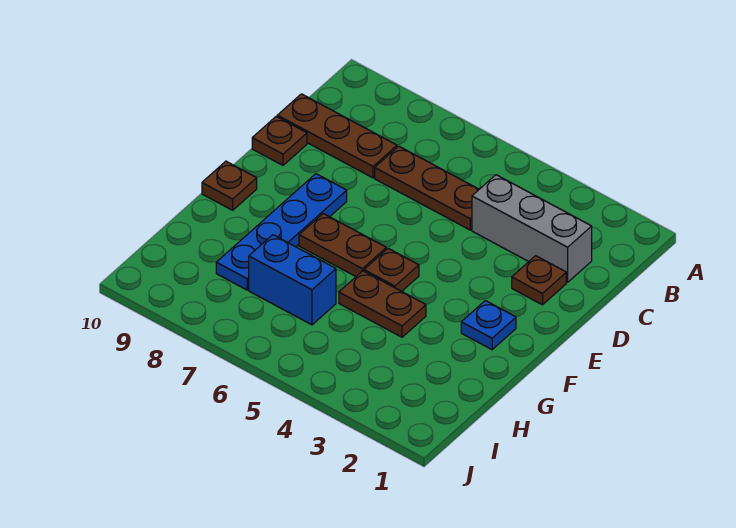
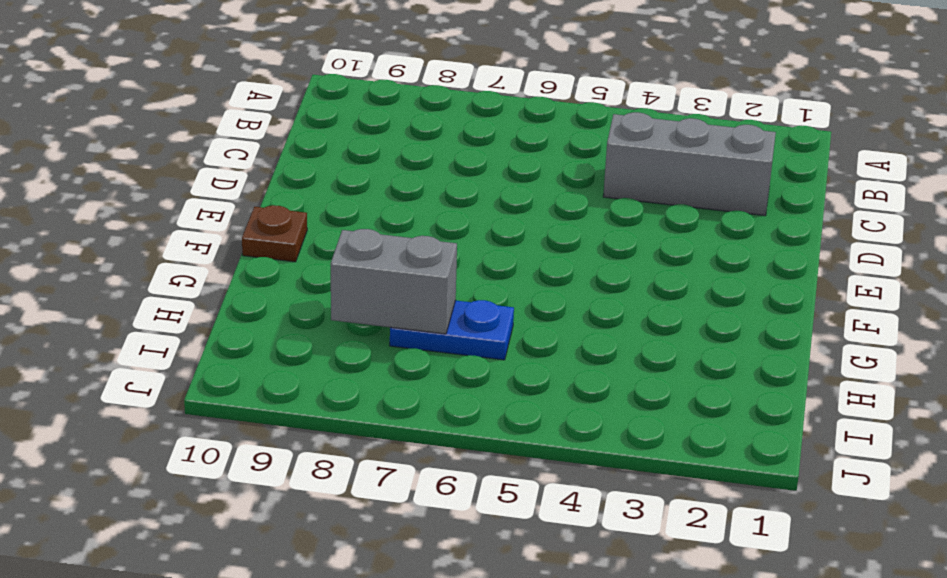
blue 1x2 plate [390,300,514,360] -> blue 1x2 brick [249,235,336,325]
grey 1x2 brick [331,229,457,334] -> none
none -> brown 1x3 plate [375,146,479,230]
none -> brown 1x3 plate [277,94,397,178]
none -> brown 1x1 plate [512,256,566,305]

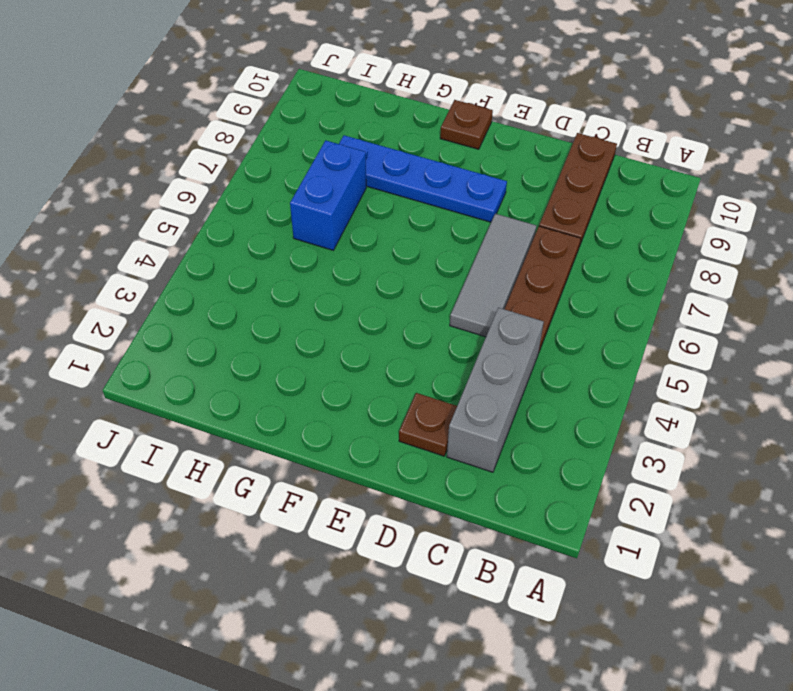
grey 1x3 tile [450,214,536,337] -> none
none -> brown 1x1 plate [252,116,307,165]
none -> blue 1x1 plate [461,301,516,350]
none -> brown 1x1 plate [364,248,419,291]

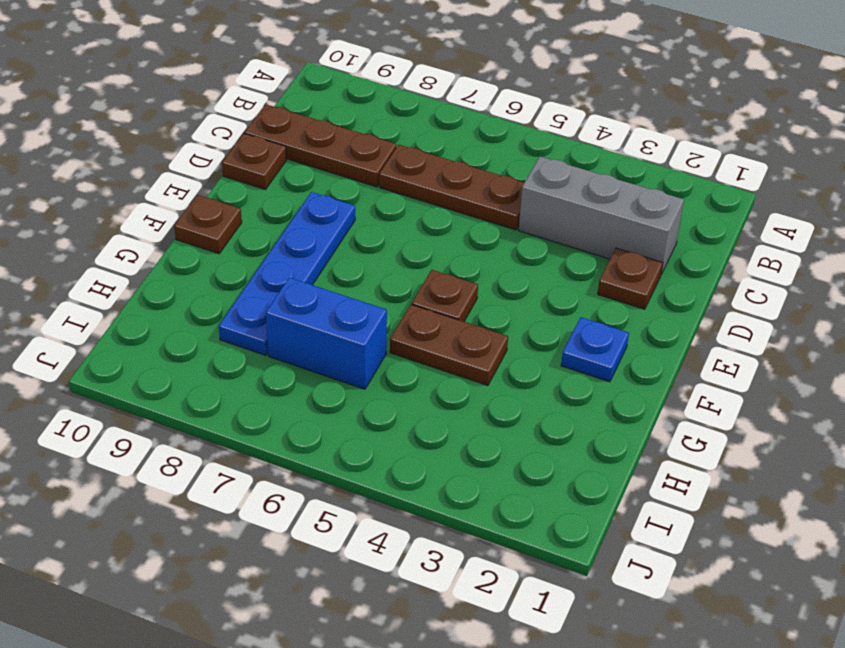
none -> brown 1x2 plate [299,214,386,276]

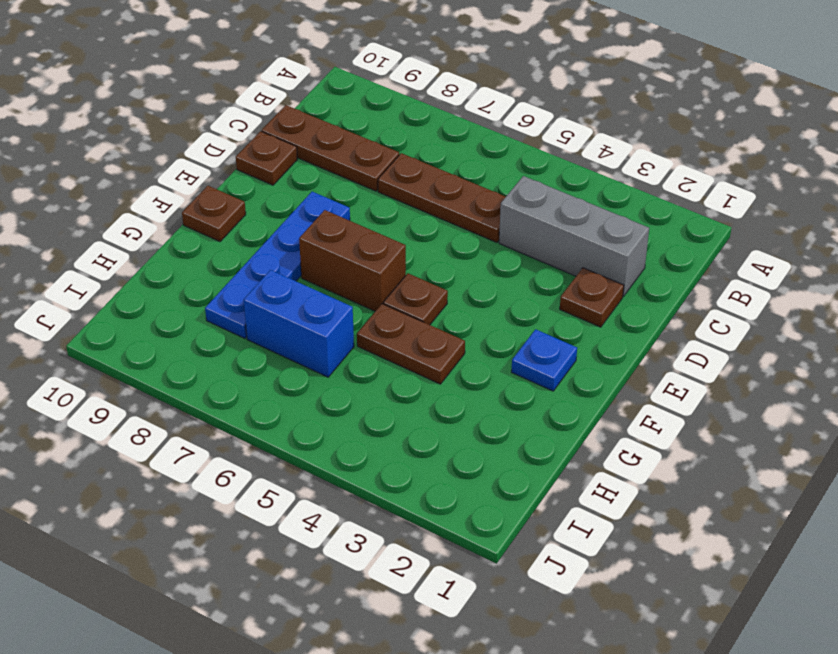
brown 1x2 brick [299,210,406,311] -> brown 1x2 plate [299,214,386,276]

